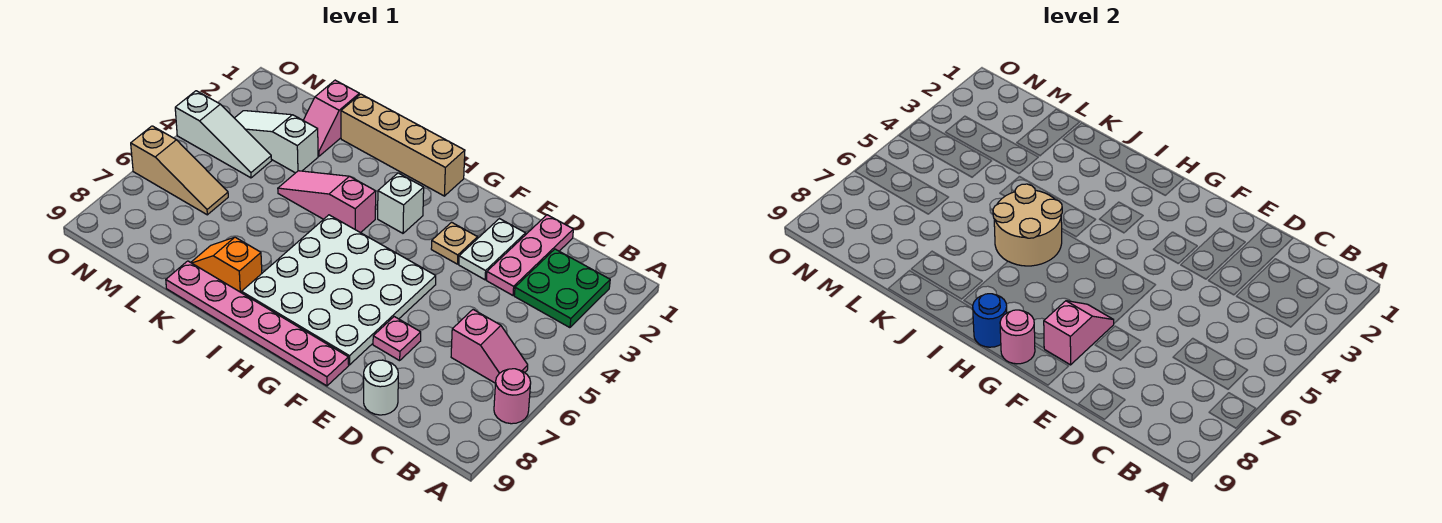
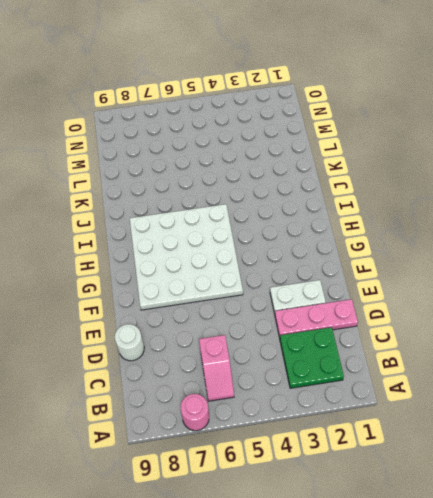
none -> pink 1x1 plate [373,317,421,361]
none -> tan 1x1 plate [431,222,478,264]
none -> pink 1x6 plate [166,261,349,386]

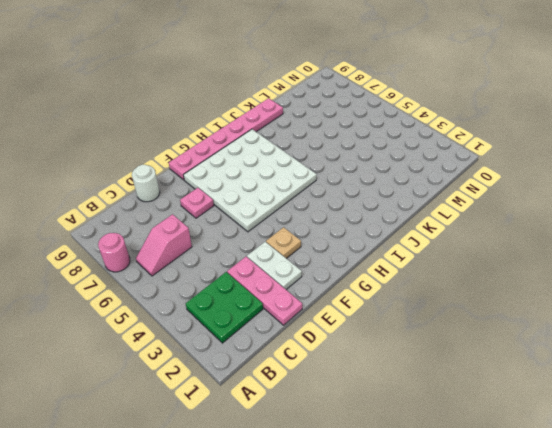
none -> tan 1x4 brick [341,94,465,196]
none -> white 1x1 brick [378,173,424,233]
none -> pink 1x3 slope [278,171,376,233]

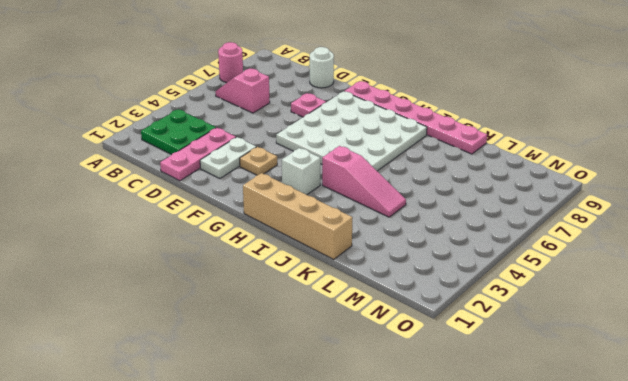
none -> orange 1x2 slope [191,237,262,293]
none -> pink 1x2 slope [303,80,359,156]
none -> white 1x3 slope [235,111,318,173]

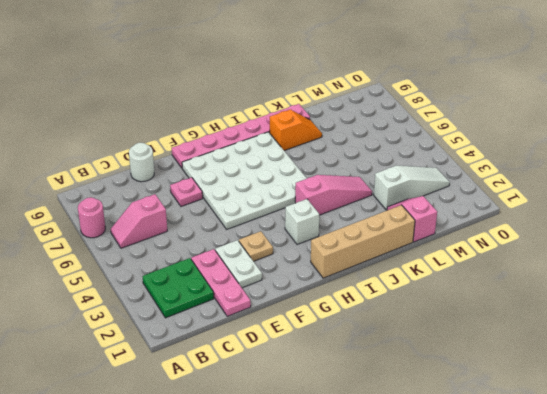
none -> white 1x3 slope [175,91,272,178]
none -> tan 1x3 slope [131,126,228,215]
none -> pink 1x2 slope [1044,301,1114,365]

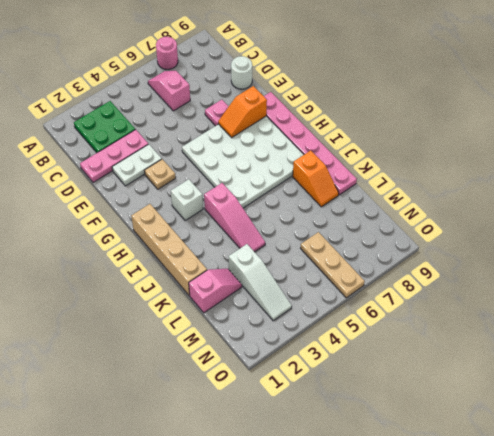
orange 1x2 slope [218,86,267,138] -> pink 1x2 slope [1044,301,1114,365]
tan 1x3 plate [301,232,365,298] -> tan 1x3 slope [131,126,228,215]
none -> white 1x3 slope [175,91,272,178]
none -> pink 1x1 round brick [1000,310,1035,364]
none -> blue 1x1 round brick [973,294,1007,347]

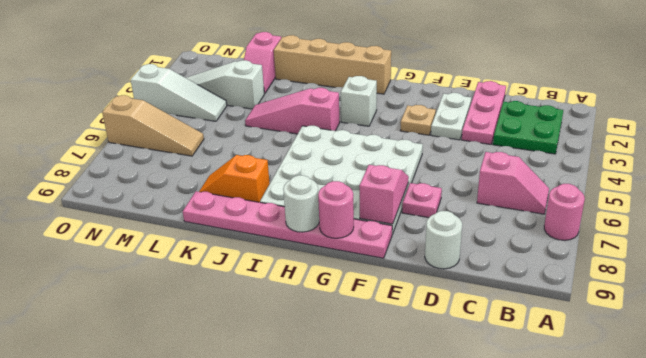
white 1x1 round brick [283,175,319,232] -> blue 1x1 round brick [973,294,1007,347]
none -> tan 2x2 round brick [993,184,1062,266]

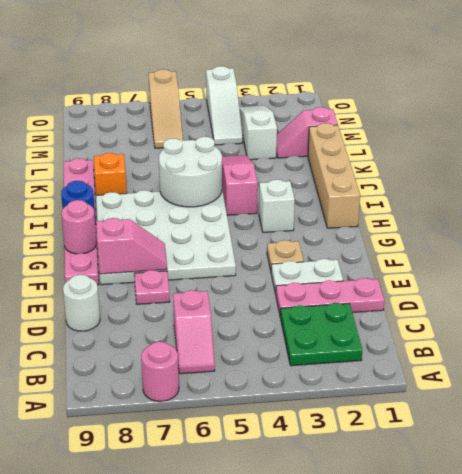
white 2x2 round brick [159,137,222,207] -> tan 2x2 round brick [993,184,1062,266]

